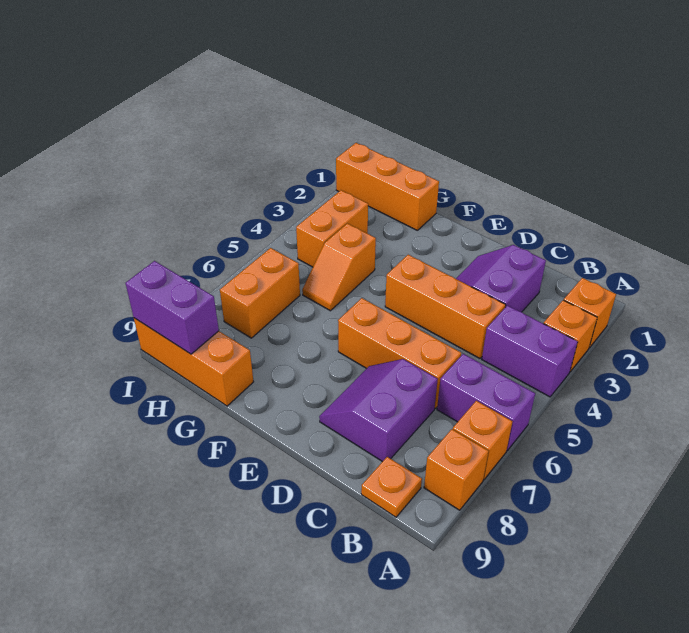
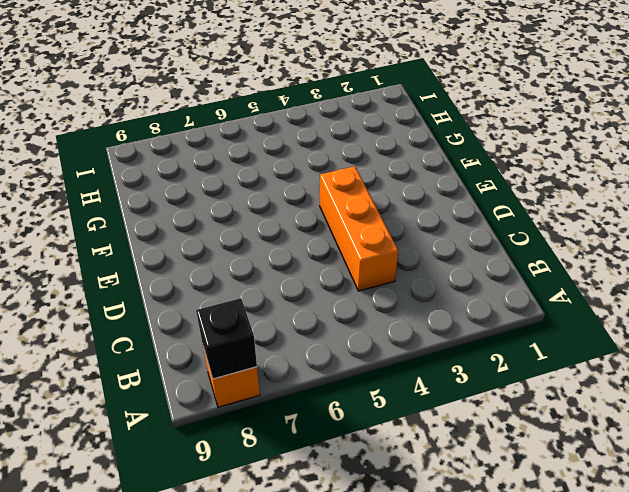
black 1x1 brick [196,298,257,379] -> none
none -> orange 1x1 brick [564,278,616,348]
none -> orange 1x1 brick [544,300,597,372]
none -> purple 1x2 brick [482,305,578,397]

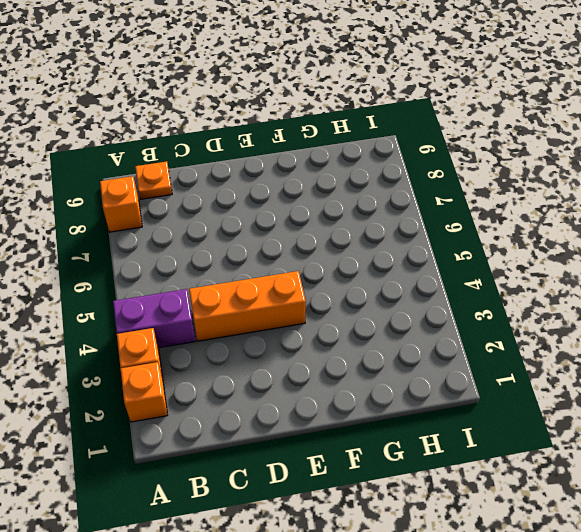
none -> purple 1x2 brick [437,354,535,451]
none -> orange 1x1 brick [453,401,513,480]
none -> purple 2x2 slope [456,245,546,312]

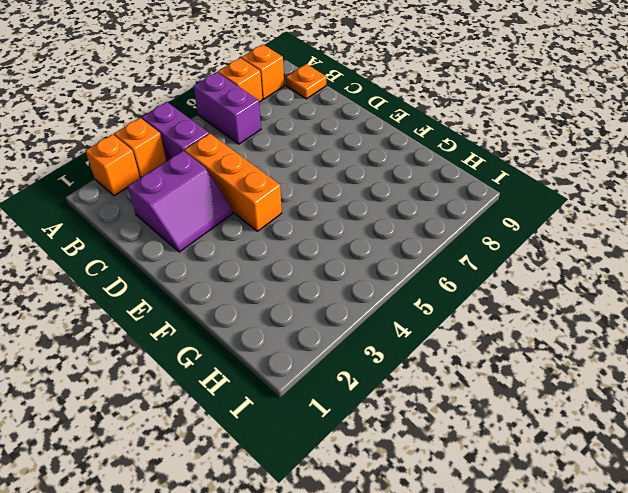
none -> orange 1x3 brick [338,298,461,408]
none -> purple 2x2 slope [319,359,438,462]
none -> orange 1x3 brick [336,143,439,231]

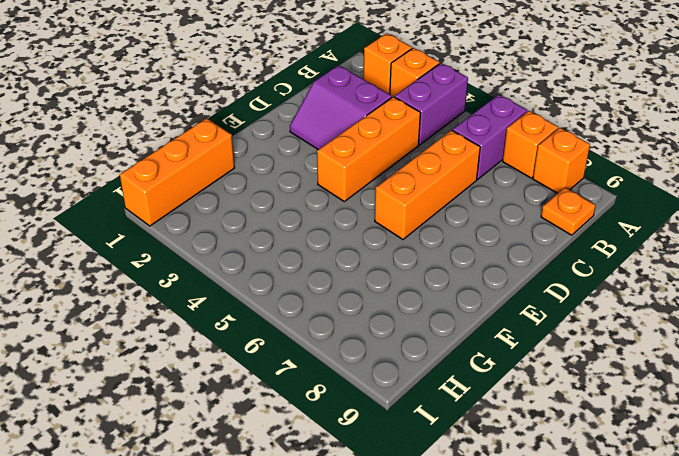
none -> purple 2x2 slope [319,359,438,462]
none -> orange 1x2 slope [302,223,376,311]
none -> orange 1x3 brick [134,318,253,406]

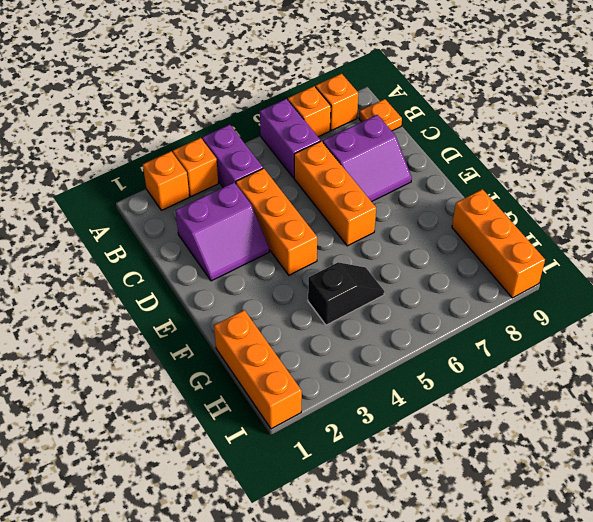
black 1x2 slope [308,262,384,325] -> orange 1x2 slope [302,223,376,311]
none -> orange 1x2 brick [296,190,368,267]
none -> orange 1x2 brick [220,248,300,338]
none -> purple 1x2 brick [125,261,219,354]

